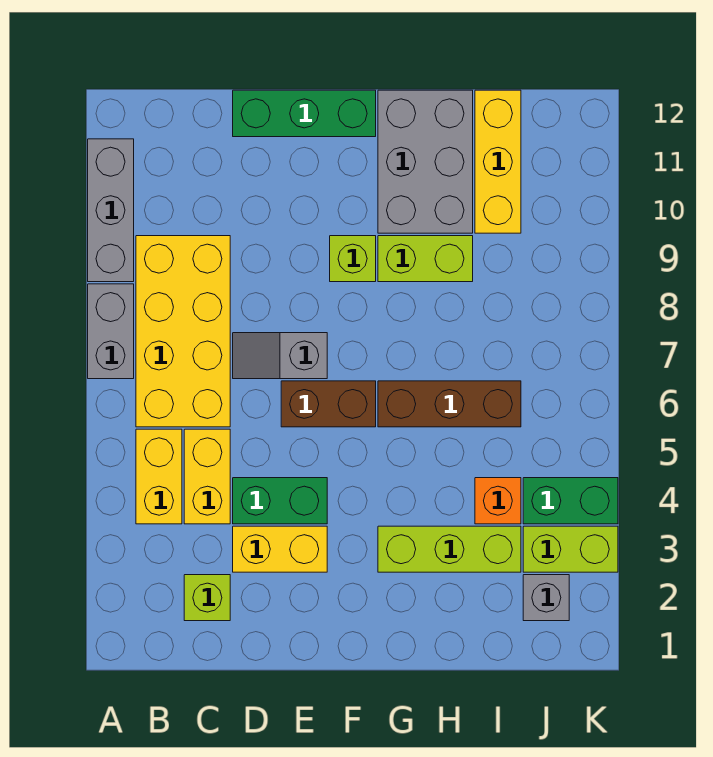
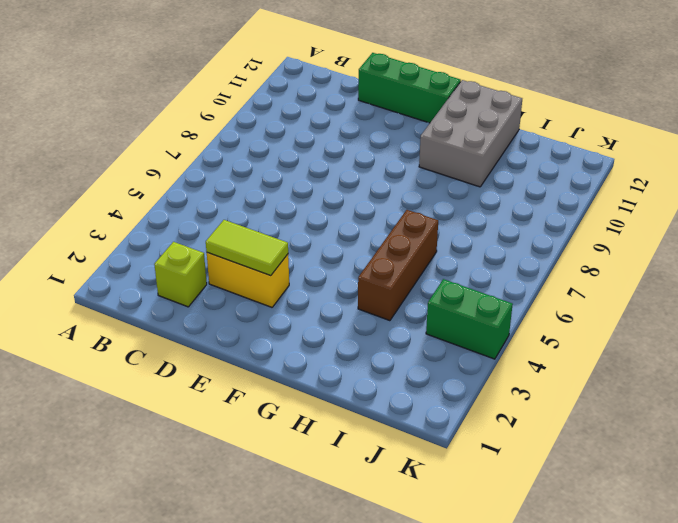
lime 1x2 tile [206,220,288,276] -> none
brown 1x3 brick [358,210,438,321] -> brown 1x3 brick turned to [378,381,521,427]
none -> grey 1x2 brick [88,284,134,379]
none -> grey 1x3 brick [88,139,134,282]
none -> yellow 1x2 brick [136,429,182,524]

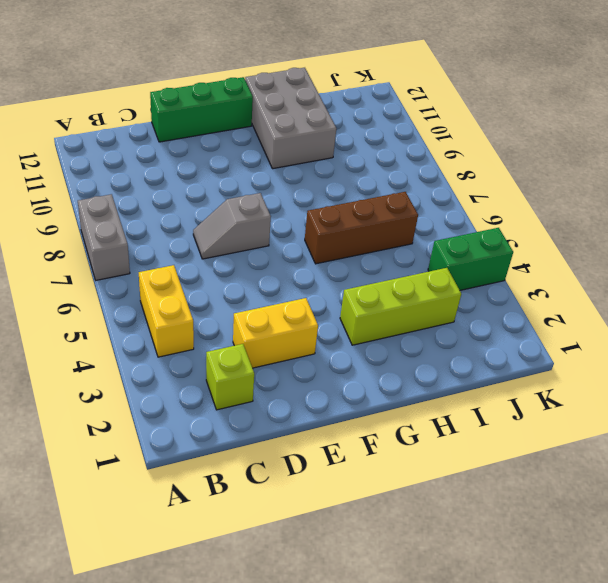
none -> grey 1x3 brick [88,139,134,282]
none -> yellow 2x4 brick [136,236,230,427]
none -> yellow 1x2 brick [184,429,230,524]

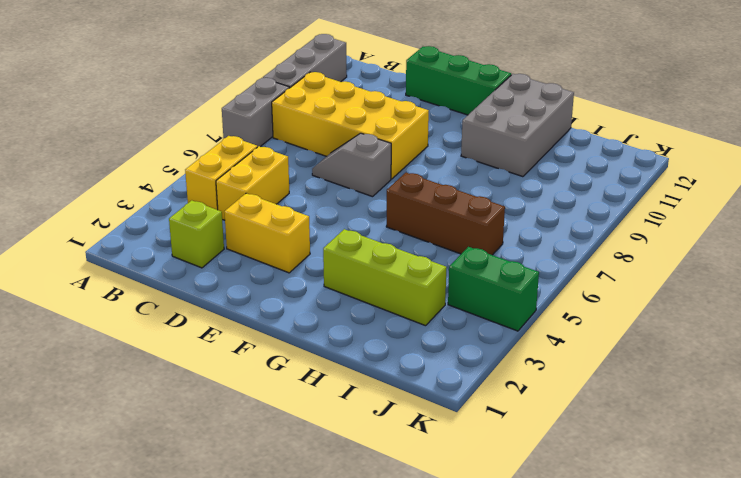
yellow 2x4 brick [272,72,429,179] -> yellow 2x4 brick turned to [136,236,230,427]
none -> green 1x2 brick [233,478,327,524]
none -> brown 1x2 brick [281,381,376,427]
none -> lime 1x1 brick [330,236,376,282]

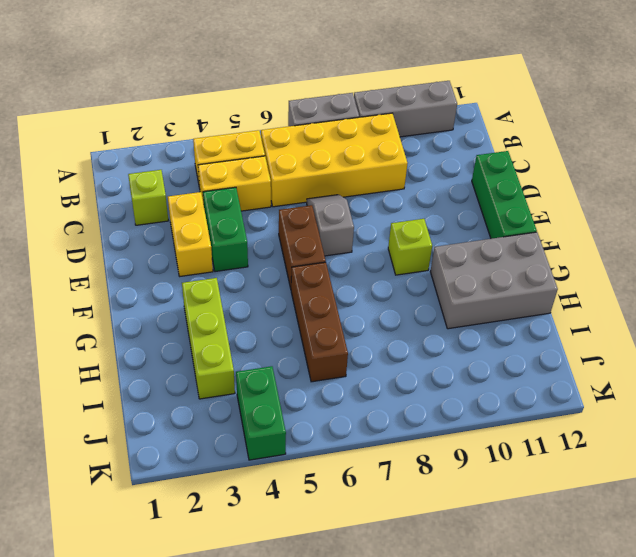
none -> lime 1x2 brick [378,236,473,282]
none -> orange 1x1 brick [475,478,521,524]
none -> yellow 1x3 brick [475,90,521,233]

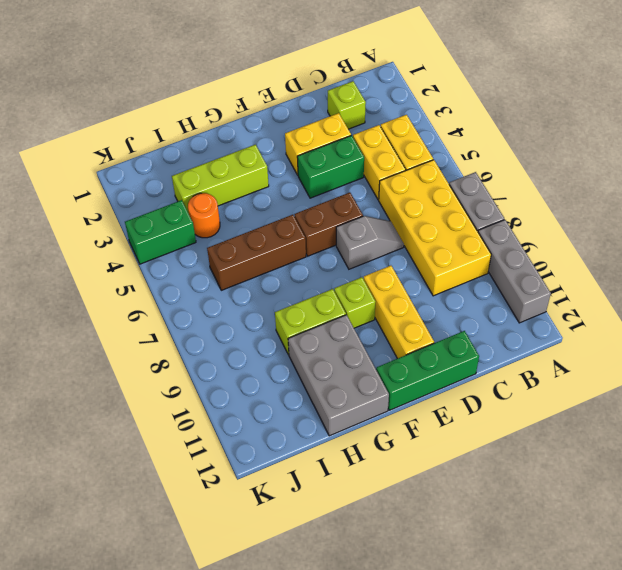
yellow 1x3 brick [364,266,434,359] -> yellow 1x3 brick moved to [475,90,521,233]
orange 1x1 round brick [188,193,220,238] -> orange 1x1 brick [475,478,521,524]
none -> grey 1x1 brick [523,575,569,621]
none -> lime 1x2 brick [523,526,618,572]

